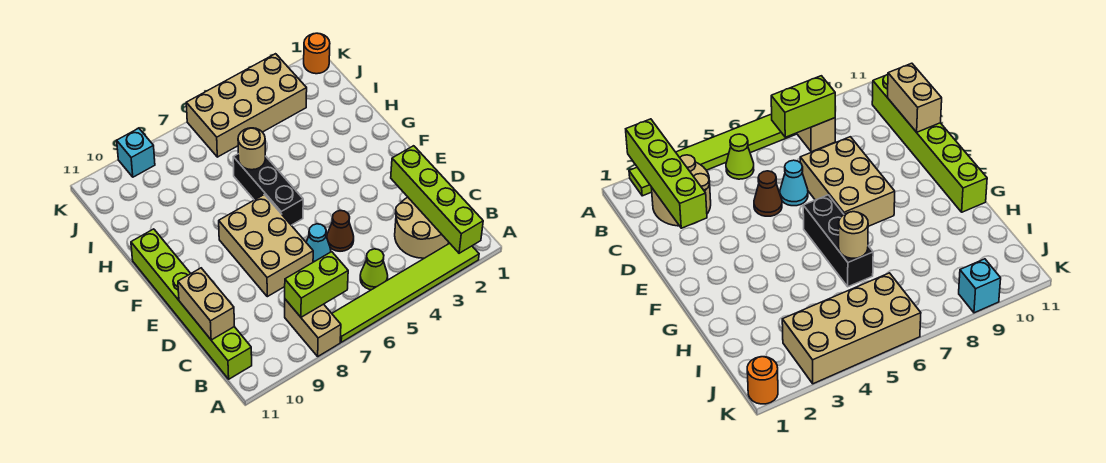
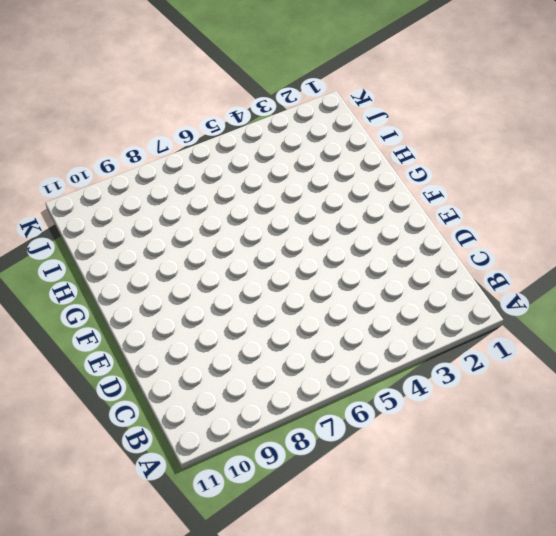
none -> lime 1x6 tile [332,243,479,342]
none -> tan 1x2 brick [285,299,341,356]
none -> tan 2x2 round brick [395,197,449,258]

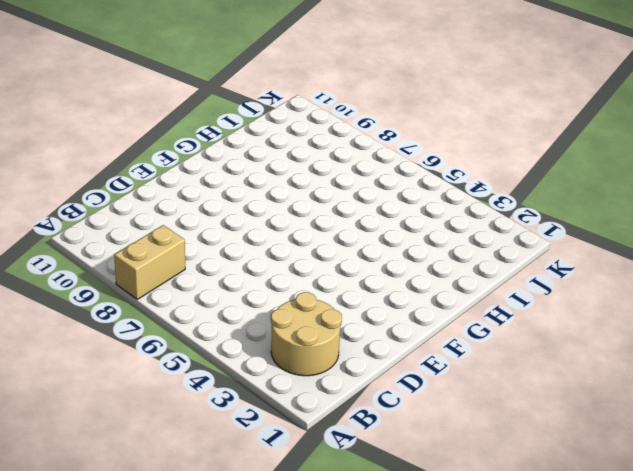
none -> lime 1x6 tile [332,243,479,342]
none -> lime 1x1 cone [360,249,388,290]
none -> lime 1x6 brick [131,229,252,379]

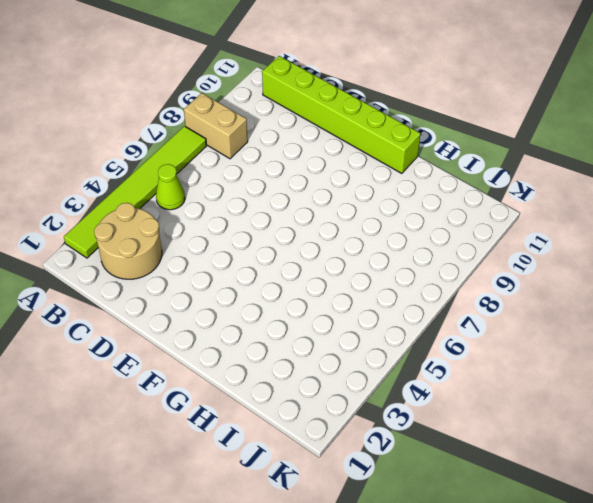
none -> brown 1x1 cone [327,211,354,251]
none -> cyan 1x1 cone [306,224,331,262]
none -> tan 2x3 brick [219,195,313,297]

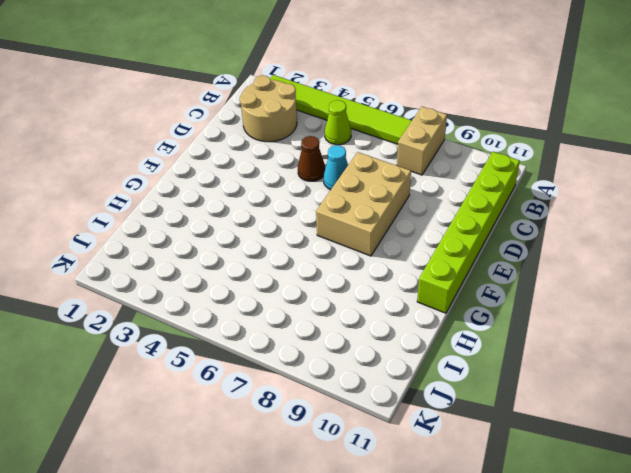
none -> black 1x3 brick [233,154,303,225]
none -> tan 2x4 brick [186,54,307,157]
none -> orange 1x1 round brick [304,33,330,74]

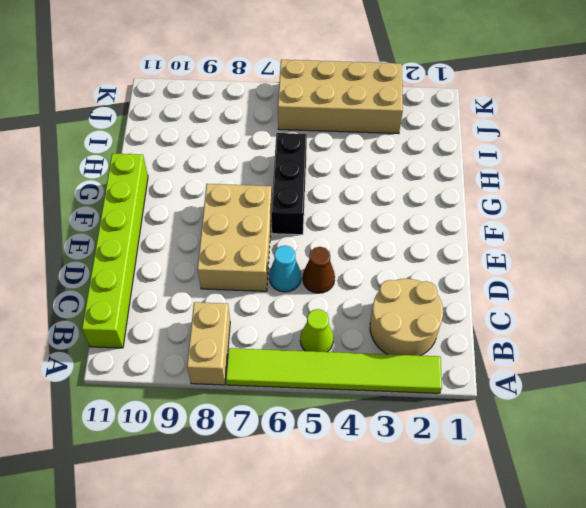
none -> orange 1x1 round brick [304,33,330,74]
none -> cyan 1x1 brick [117,128,155,177]
none -> lime 1x4 brick [391,146,483,253]

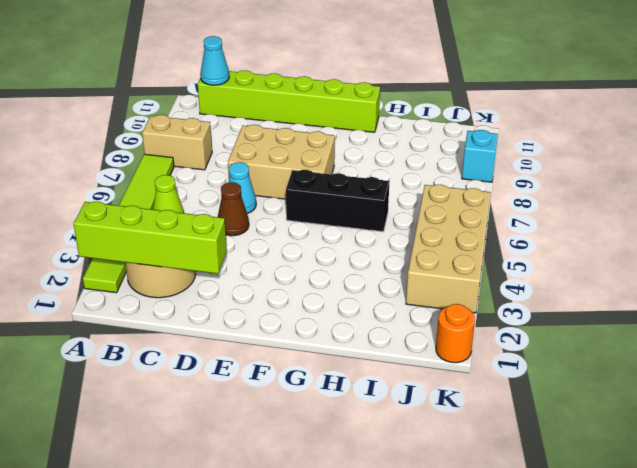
cyan 1x1 cone [200,36,229,85] -> none
none -> lime 1x2 brick [285,252,348,317]
none -> tan 1x2 brick [178,268,234,340]
none -> tan 1x1 round brick [238,128,265,170]

